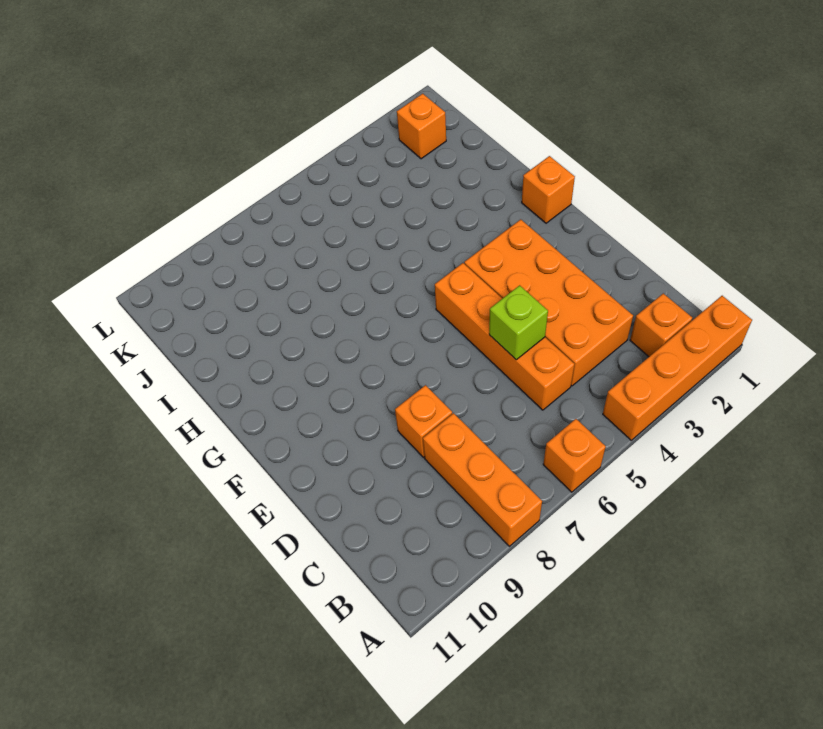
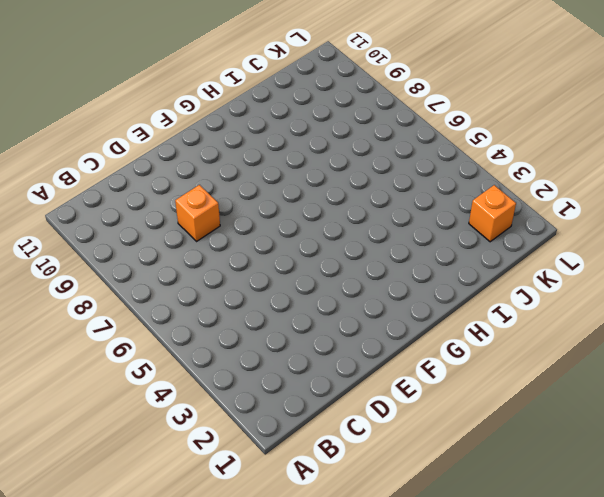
none -> orange 1x4 brick [603,296,752,440]
none -> orange 1x1 brick [543,419,606,492]

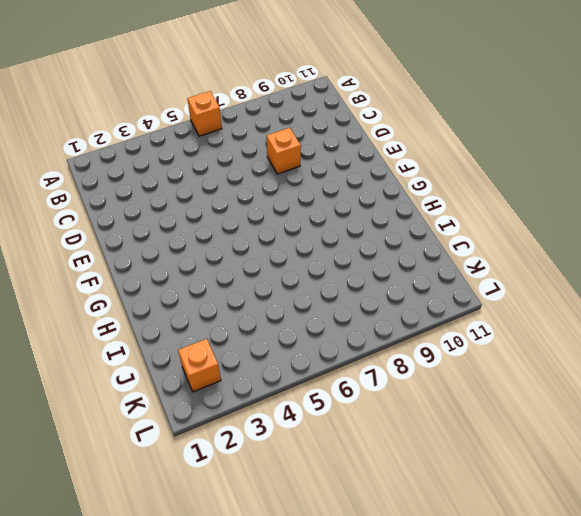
none -> orange 1x4 brick [603,296,752,440]
none -> orange 1x3 brick [423,413,542,546]

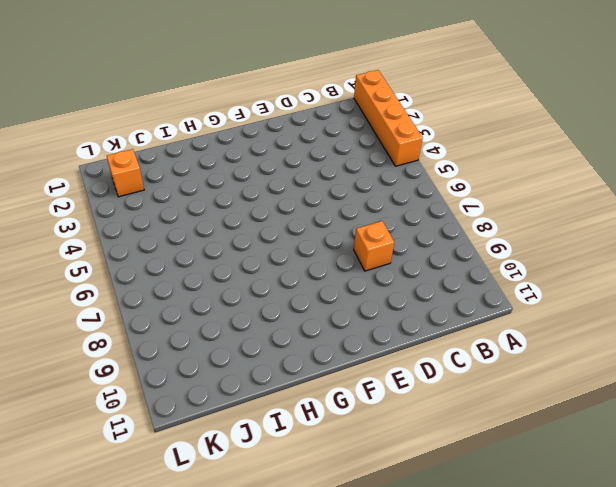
none -> orange 1x1 brick [543,419,606,492]
none -> orange 1x3 brick [423,413,542,546]

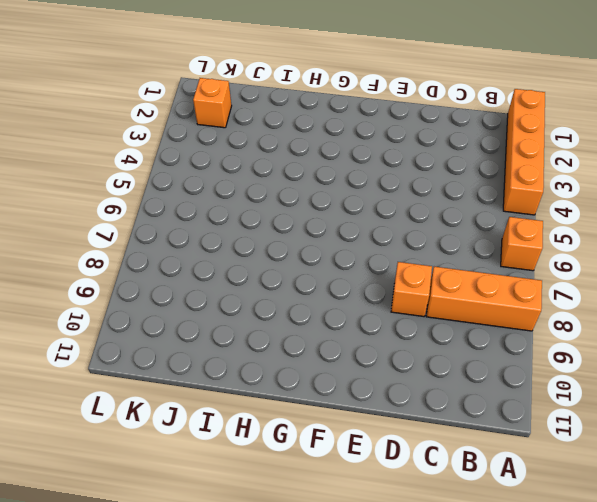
none -> orange 1x1 brick [630,293,692,357]
none -> orange 2x4 brick [464,219,633,386]

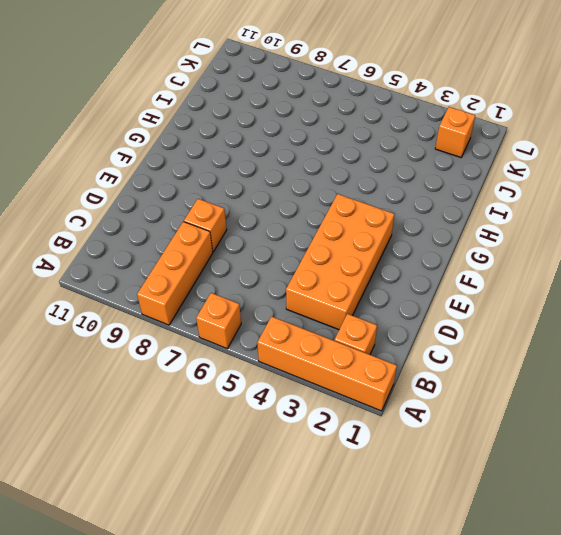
none -> orange 1x4 brick [435,263,574,410]
none -> orange 1x1 brick [522,156,575,223]

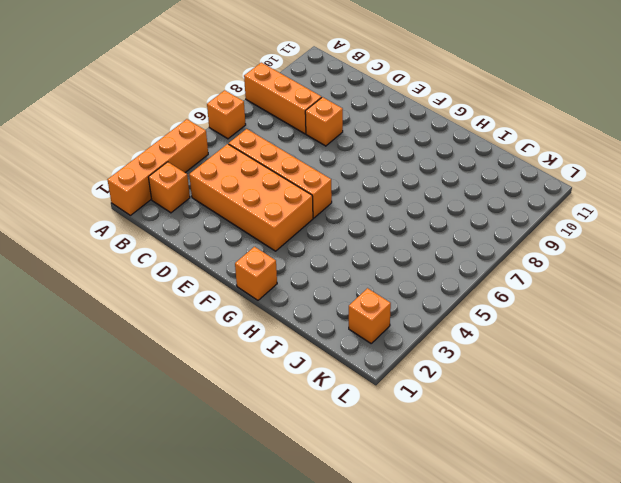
none -> lime 1x1 brick [489,285,548,360]

